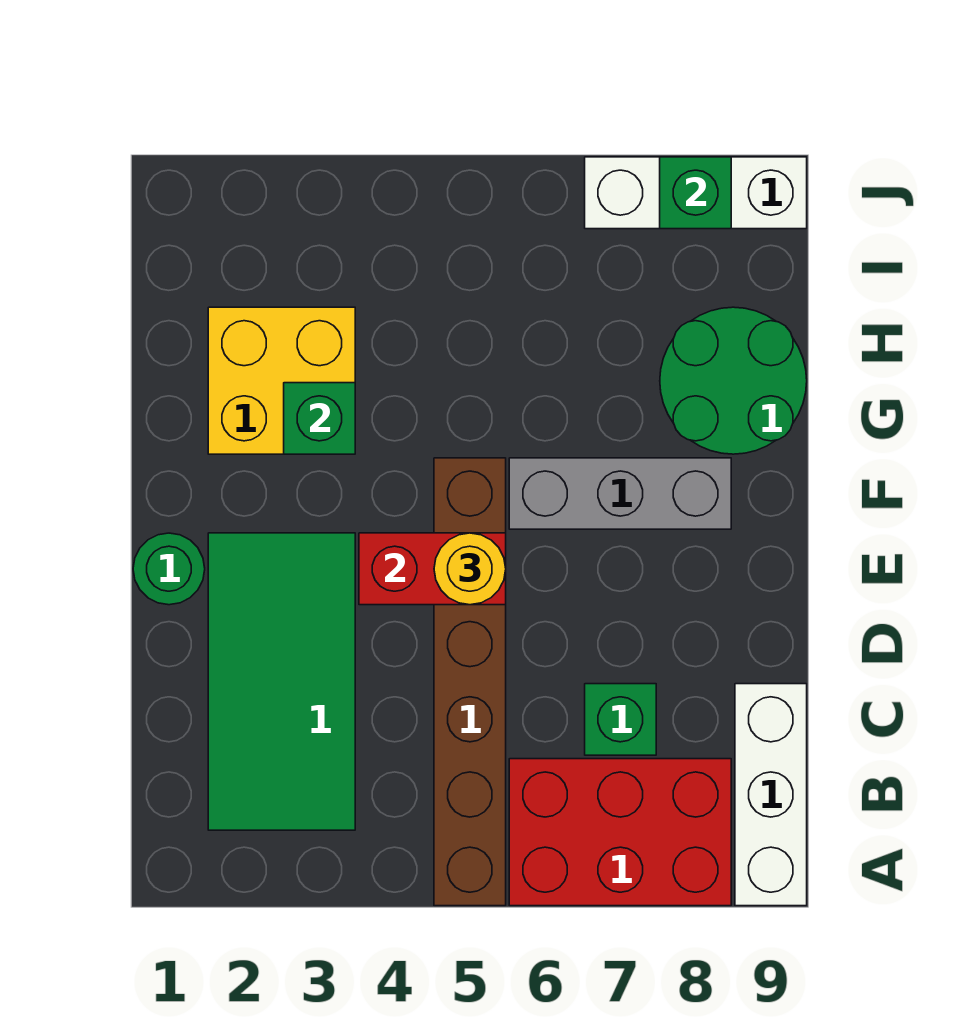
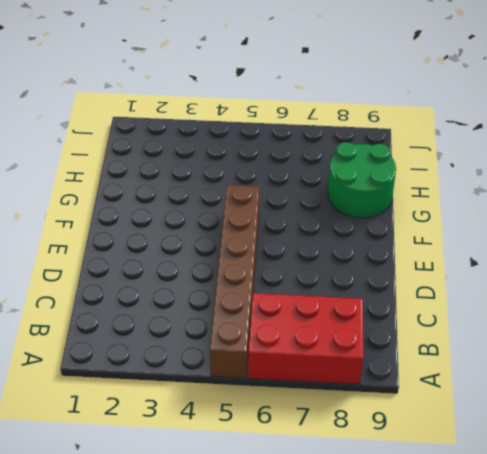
none -> white 1x3 brick [735,684,807,906]
none -> green 2x4 tile [208,533,355,830]
none -> green 1x1 brick [585,684,656,755]

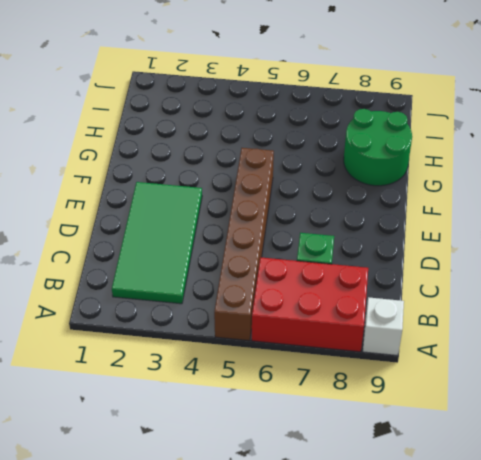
white 1x1 brick [363,297,404,356] -> white 1x3 brick [735,684,807,906]
none -> green 1x1 round brick [133,533,205,605]
none -> grey 1x3 brick [509,458,731,529]
none -> yellow 2x2 brick [208,307,355,454]

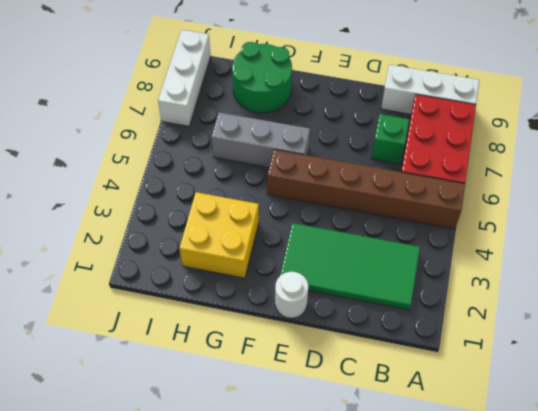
white 1x1 round brick [275,272,308,318] -> green 1x1 round brick [133,533,205,605]
grey 1x3 brick [212,113,310,167] -> grey 1x3 brick turned to [509,458,731,529]
none -> red 1x2 brick [359,533,506,605]
none -> green 1x1 brick [284,383,355,454]
none -> green 1x1 brick [660,157,731,229]

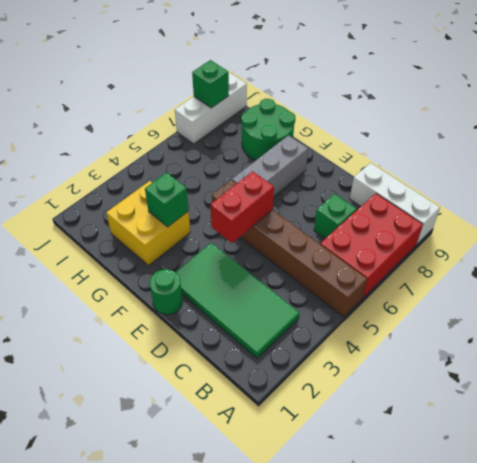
none -> yellow 1x1 round brick [434,533,506,605]

